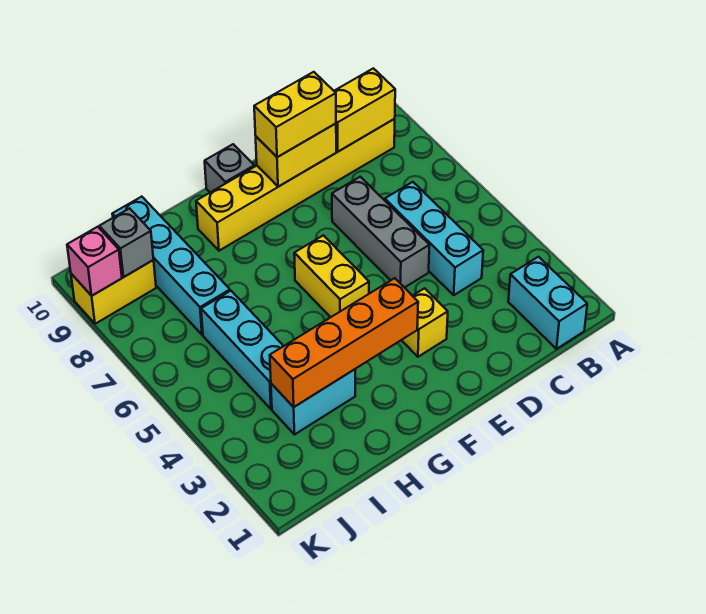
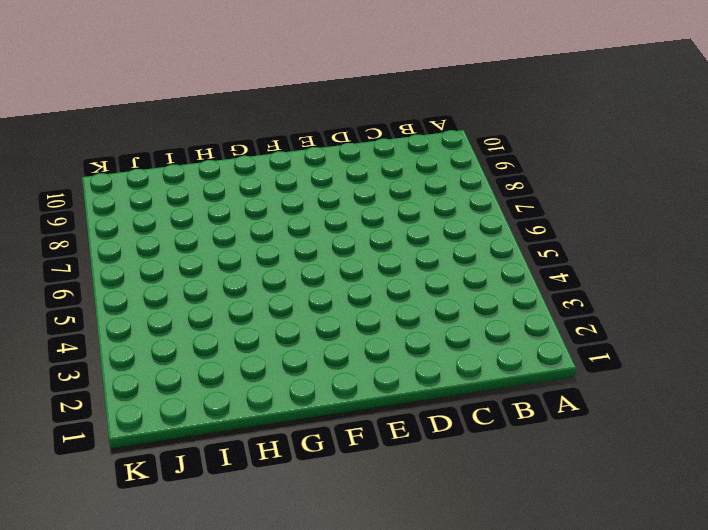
none -> cyan 1x2 brick [508,257,587,349]
none -> yellow 1x6 brick [196,119,395,251]
none -> cyan 1x3 brick [385,182,483,295]

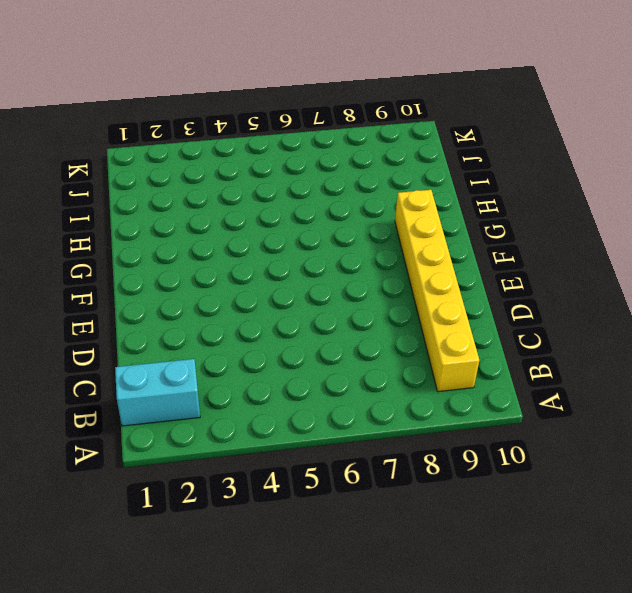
none -> cyan 1x3 brick [385,182,483,295]
none -> grey 1x3 brick [332,177,429,288]
none -> yellow 1x1 brick [402,288,448,357]

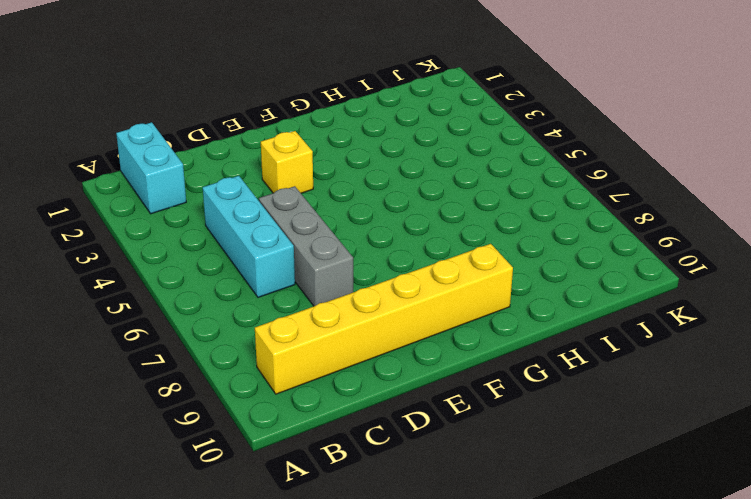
none -> yellow 1x2 brick [294,235,369,317]
none -> grey 1x1 brick [205,144,254,192]
none -> cyan 1x2 brick [271,369,355,435]

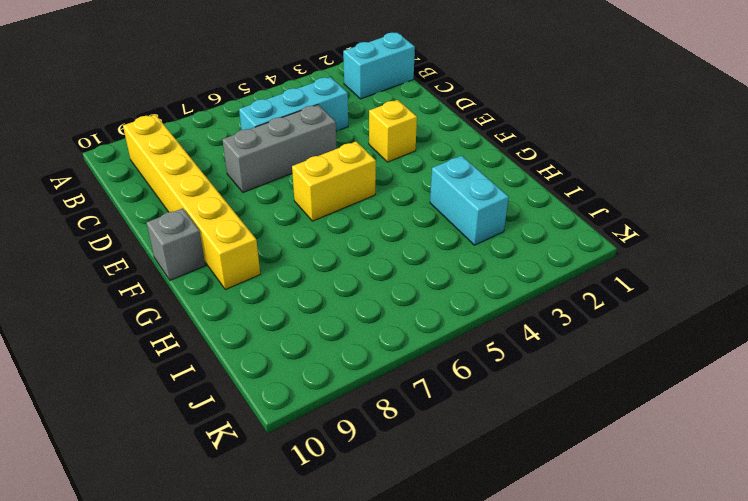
none -> cyan 1x3 brick [201,291,283,409]
none -> cyan 1x4 brick [112,197,230,335]
none -> yellow 1x2 brick [71,260,156,324]

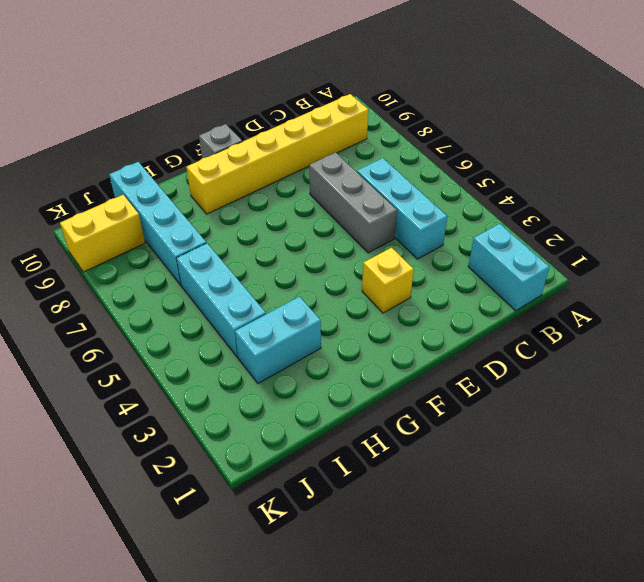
none -> yellow 1x2 brick [294,235,369,317]
none -> yellow 1x2 brick [334,68,395,152]
none -> yellow 1x2 brick [256,124,336,187]

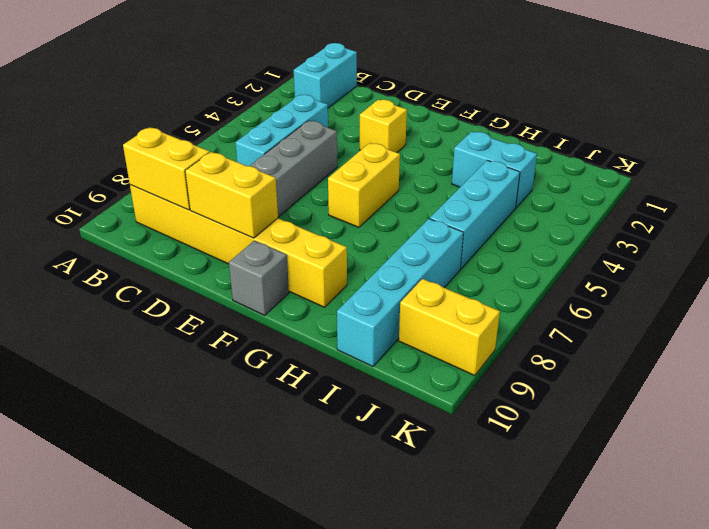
none -> orange 1x4 brick [270,278,418,407]
none -> grey 1x1 brick [99,208,154,277]
none -> pink 1x1 brick [67,227,122,296]

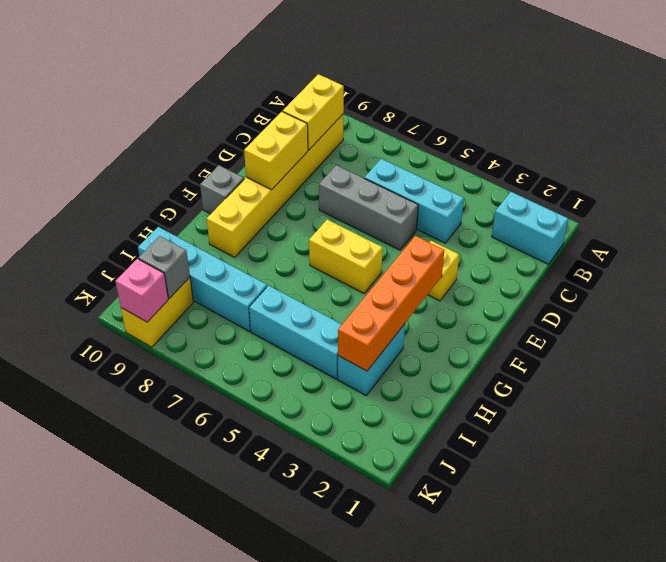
none -> yellow 1x2 brick [254,72,336,157]

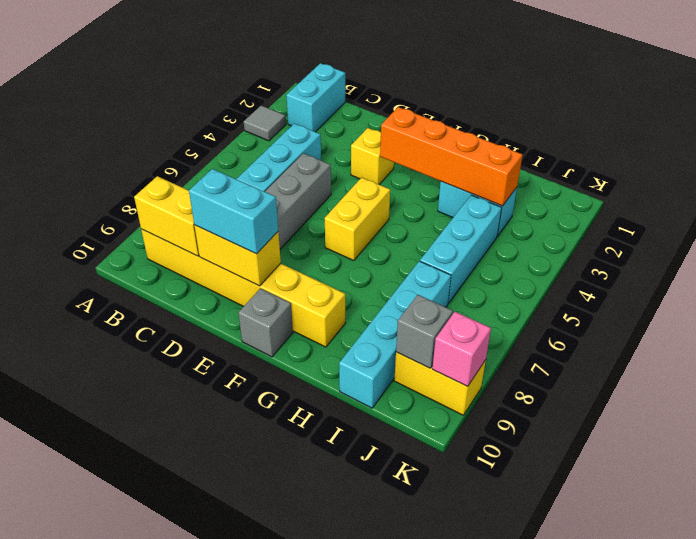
grey 1x1 tile [244,106,286,141] -> none
cyan 1x2 brick [189,169,278,254] -> yellow 1x2 brick [254,72,336,157]

